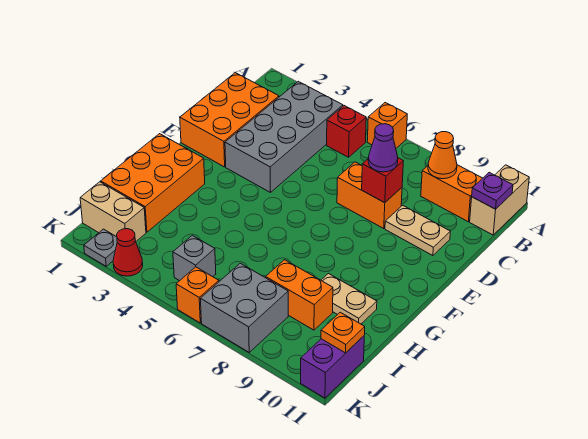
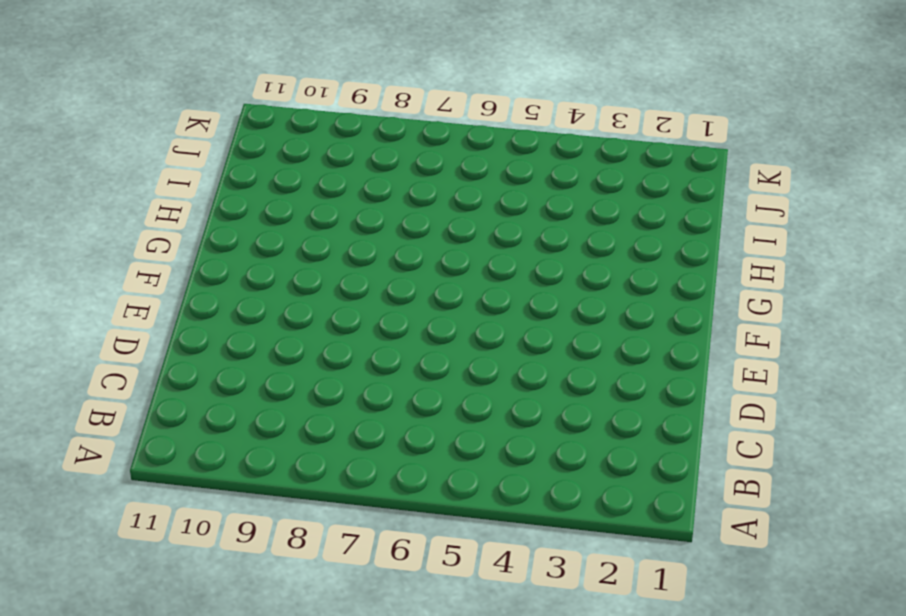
none -> orange 1x1 brick [367,103,407,148]
none -> tan 1x2 brick [470,165,529,235]
none -> grey 2x4 brick [225,81,343,193]

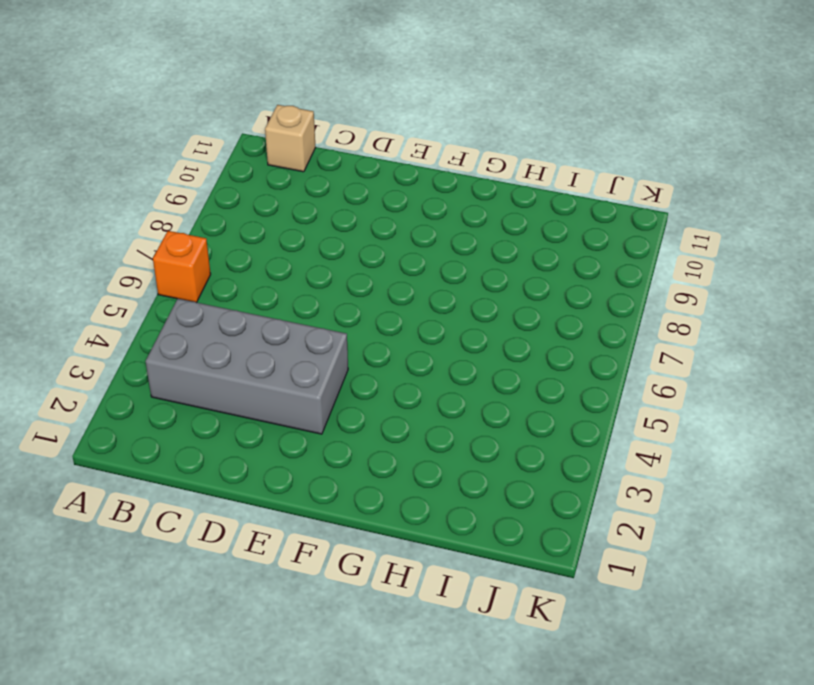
tan 1x1 brick [265,105,316,172] -> tan 1x2 brick [470,165,529,235]
none -> red 1x1 brick [327,106,366,157]
none -> orange 1x2 brick [421,165,482,222]
none -> orange 2x3 brick [180,73,279,167]

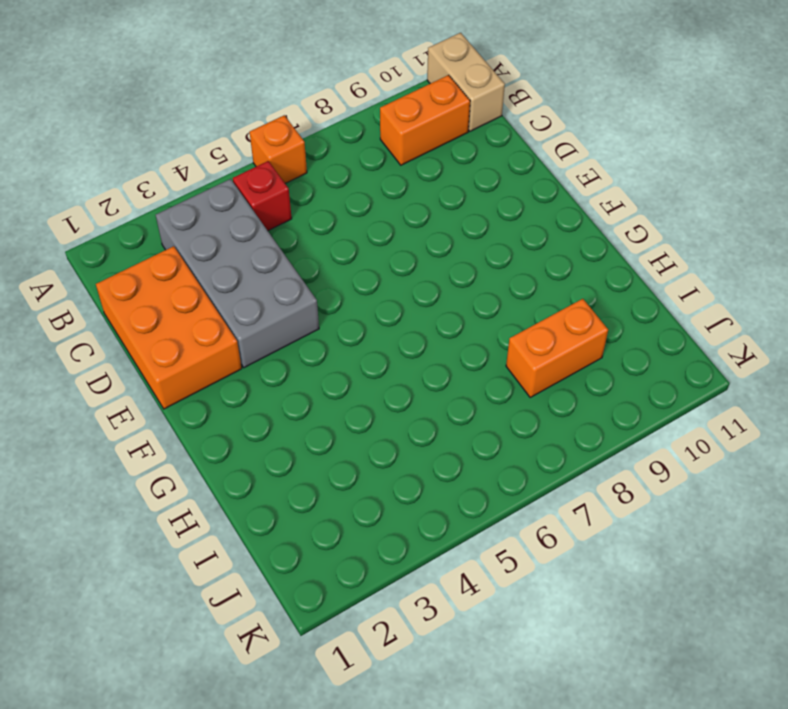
none -> orange 1x2 brick [337,162,402,228]
none -> tan 1x2 plate [385,205,450,256]
none -> orange 2x3 brick [101,134,205,232]

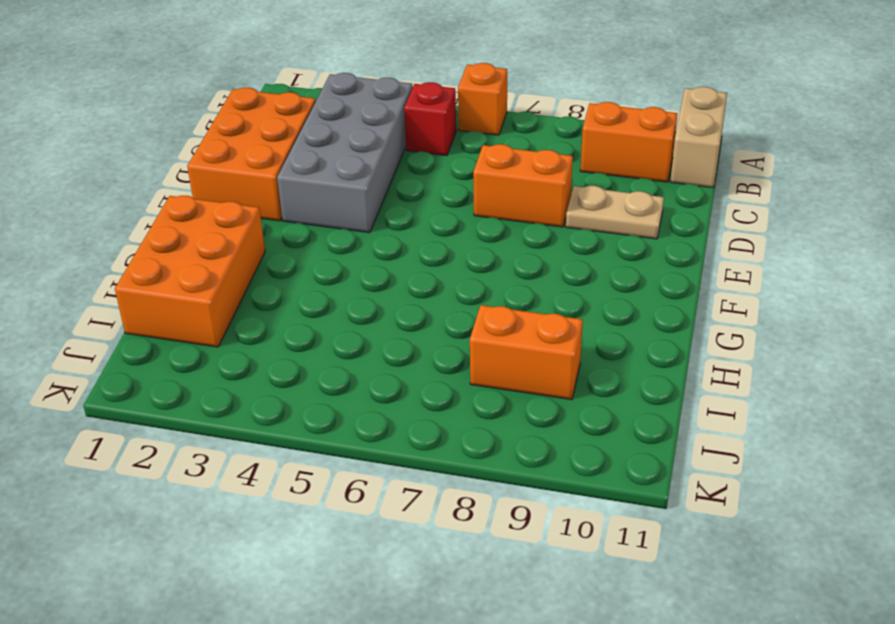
none -> tan 1x2 plate [321,274,377,324]
none -> tan 1x2 brick [80,182,146,241]
none -> grey 1x1 brick [173,235,216,281]

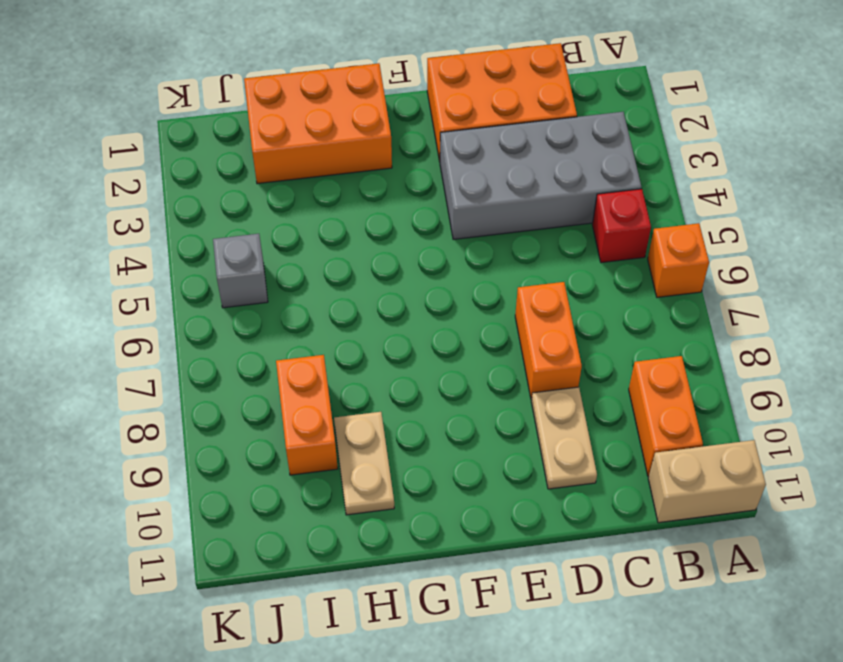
none -> tan 1x2 brick [80,182,146,241]
none -> grey 2x2 brick [200,263,288,352]
none -> purple 1x2 brick [301,336,364,398]

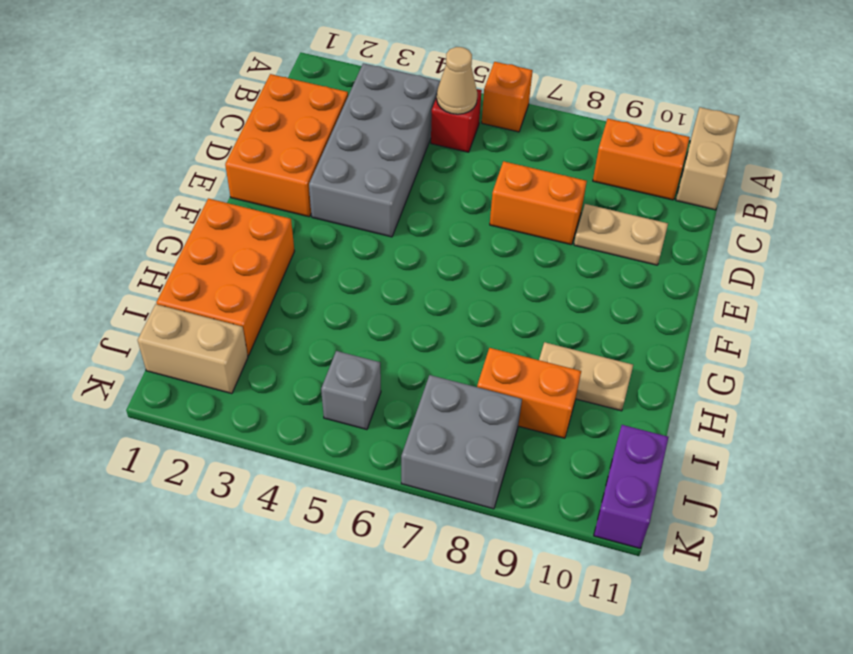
tan 1x1 cone [437,47,477,114] -> none
none -> grey 1x1 plate [84,229,117,266]
none -> red 1x1 cone [113,229,143,276]
none -> orange 1x1 brick [176,267,219,323]

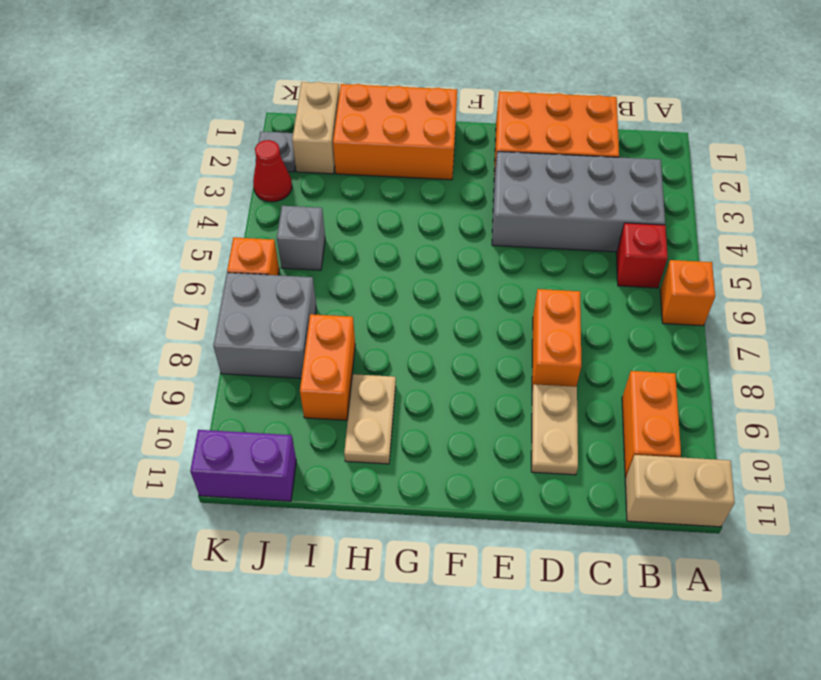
none -> orange 1x1 cone [428,132,457,179]
none -> purple 1x1 plate [472,172,513,209]
none -> red 1x1 brick [362,158,403,203]

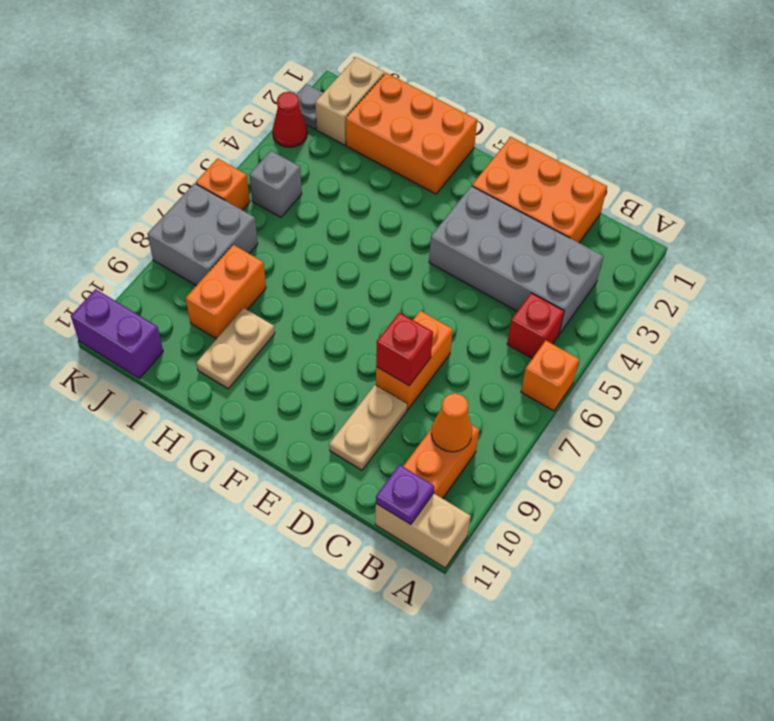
none -> orange 1x1 plate [321,312,365,353]
none -> purple 1x1 cone [368,124,398,172]

